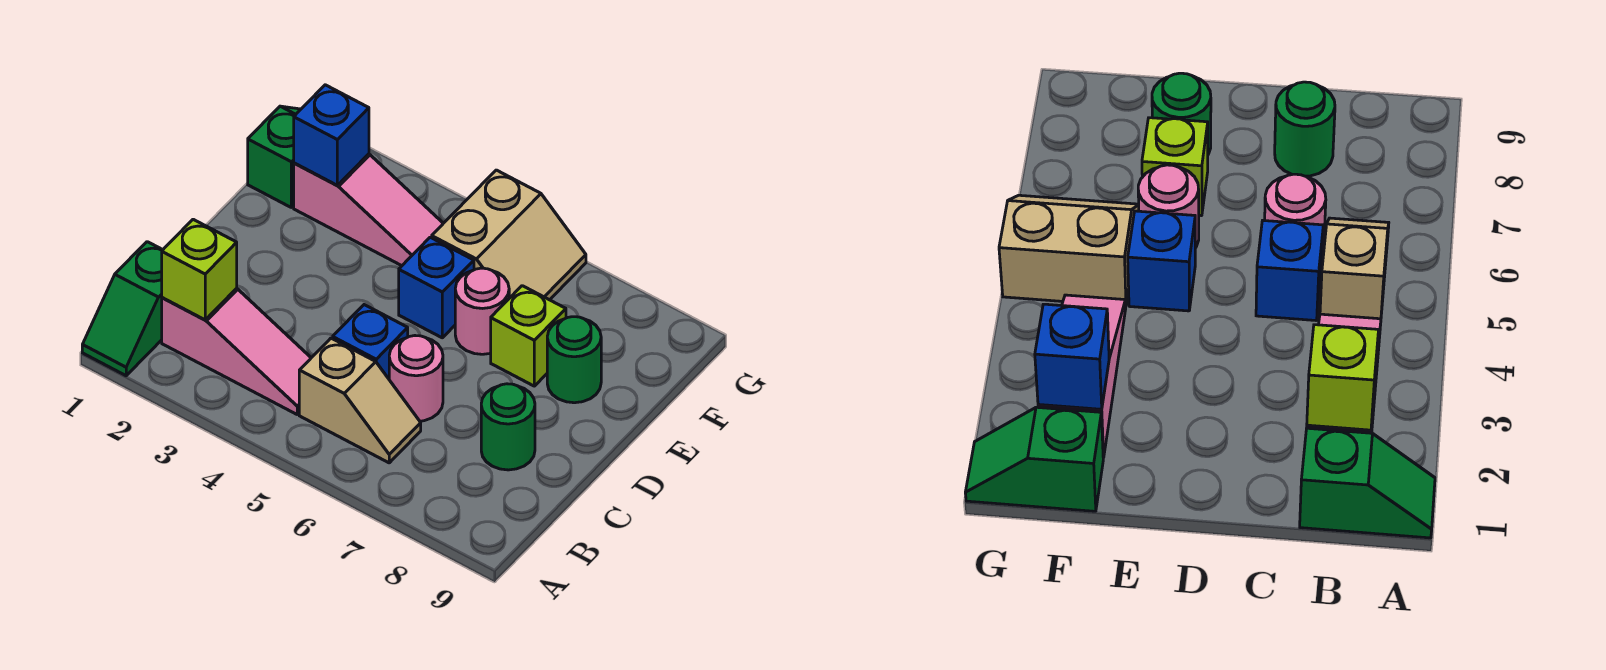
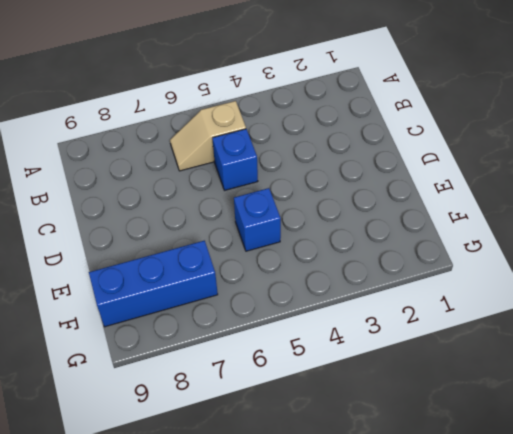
blue 1x3 brick [89,241,218,327] -> none
none -> green 1x2 slope [82,242,162,376]
none -> pink 1x3 slope [162,288,311,414]
none -> pink 1x1 round brick [389,336,443,421]

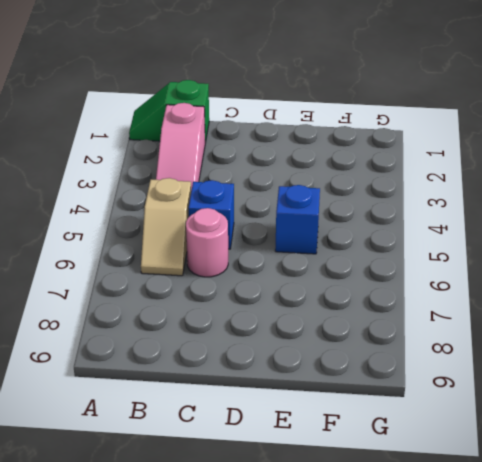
none -> green 1x1 round brick [481,384,535,470]
none -> pink 1x1 round brick [455,268,509,354]
none -> lime 1x1 brick [491,286,566,386]

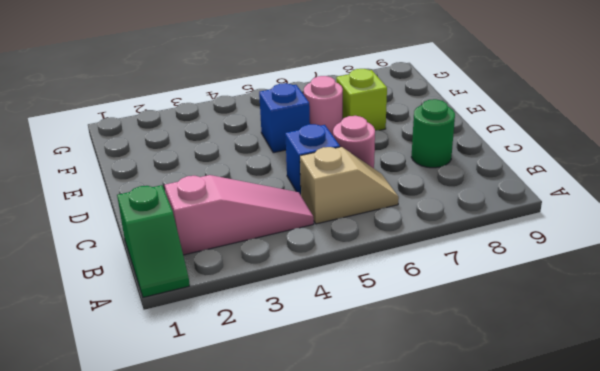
none -> green 1x1 round brick [547,317,601,403]
none -> green 1x2 slope [248,106,301,207]
none -> pink 1x3 slope [294,154,443,266]

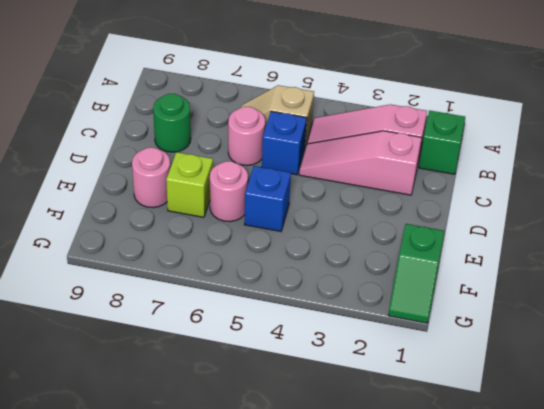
pink 1x3 slope [299,131,422,195] -> pink 1x3 slope moved to [294,154,443,266]
pink 1x1 round brick [132,148,170,208] -> green 1x1 round brick [547,317,601,403]
none -> tan 2x2 slope [432,170,586,300]
none -> lime 1x1 brick [162,219,237,320]
none -> blue 1x1 brick [294,85,369,185]

